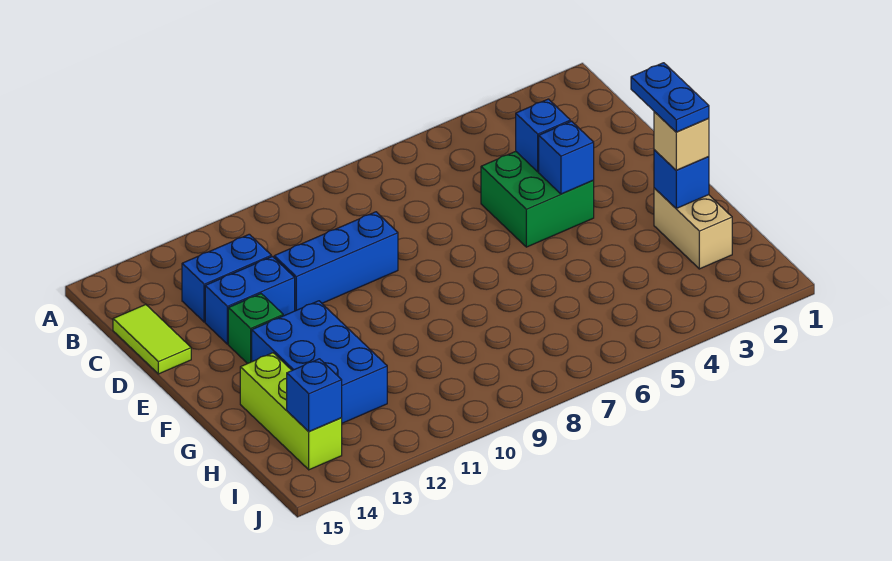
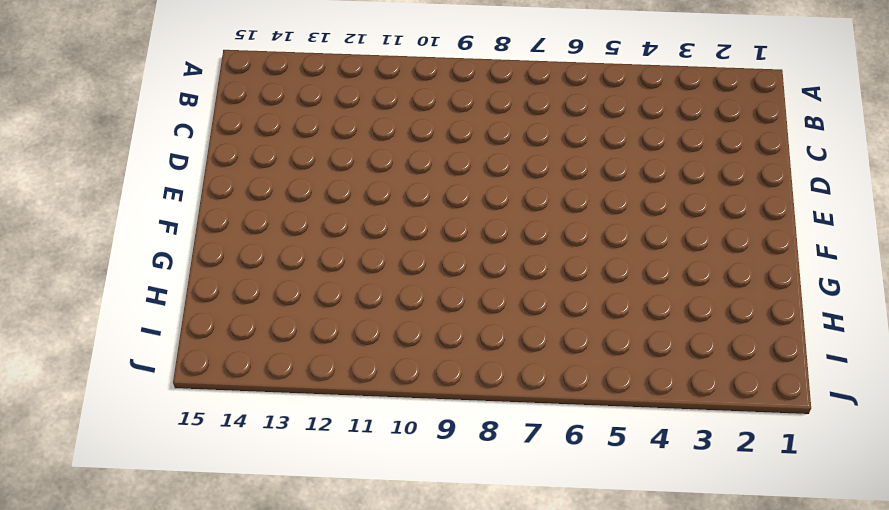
none -> blue 1x2 brick [182,234,271,322]
none -> lime 1x2 tile [113,305,191,374]
none -> green 2x2 brick [481,151,594,247]

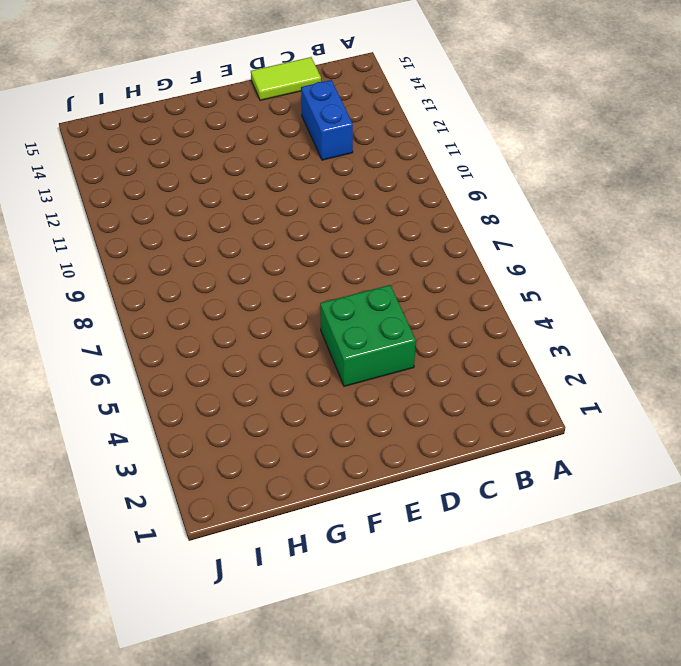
none -> blue 1x3 brick [274,212,398,311]
none -> blue 1x2 brick [205,257,295,344]
none -> green 1x1 brick [228,294,283,364]

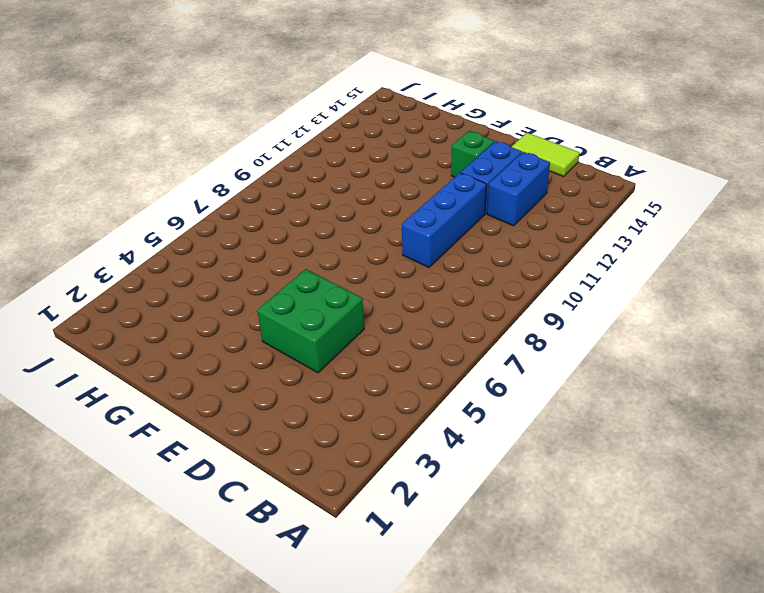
none -> blue 2x3 brick [252,301,387,423]
none -> tan 1x2 brick [654,188,732,269]
none -> lime 1x3 brick [240,353,342,470]

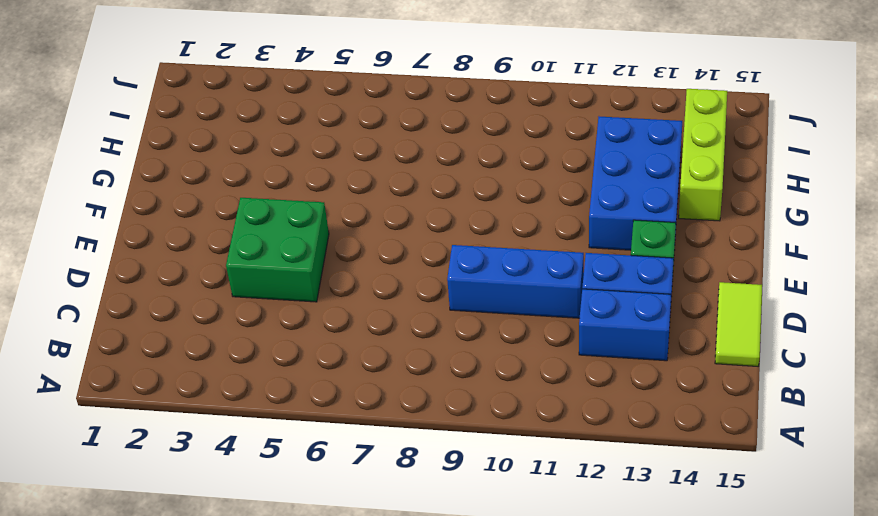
none -> tan 1x2 brick [654,188,732,269]
none -> blue 1x1 brick [516,99,570,172]
none -> blue 1x1 brick [539,121,594,194]

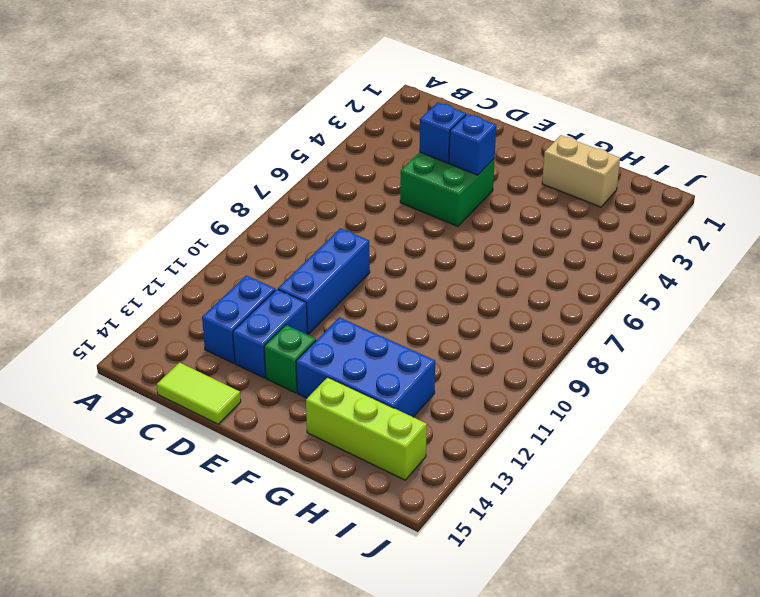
none -> blue 1x1 brick [654,150,709,208]
none -> blue 1x1 brick [287,359,342,431]
none -> tan 1x1 brick [654,112,709,170]

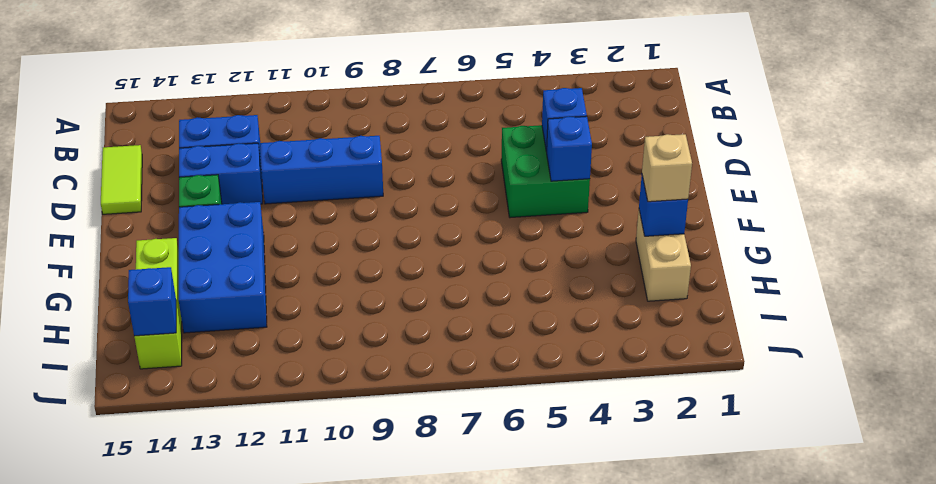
none -> blue 1x2 plate [631,63,709,132]

